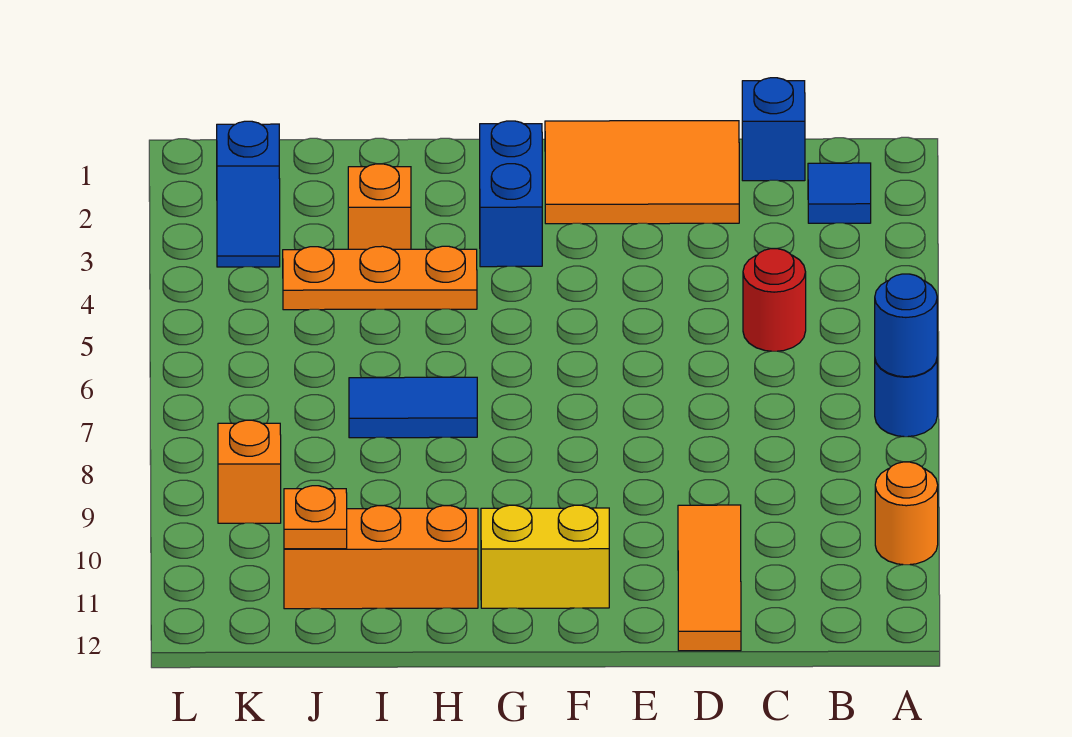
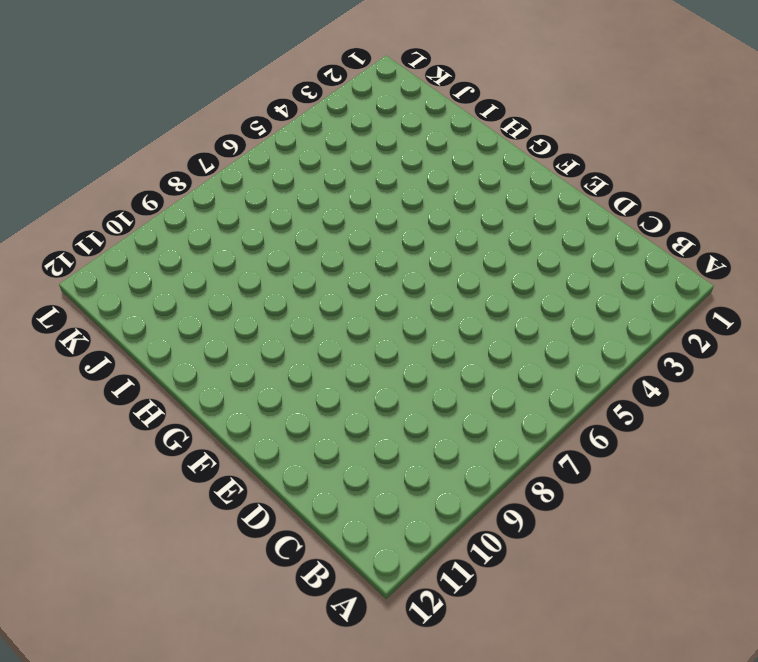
none -> blue 1x1 round brick [875,360,937,437]
none -> orange 1x1 round brick [875,462,938,565]
none -> blue 1x1 tile [808,163,871,223]

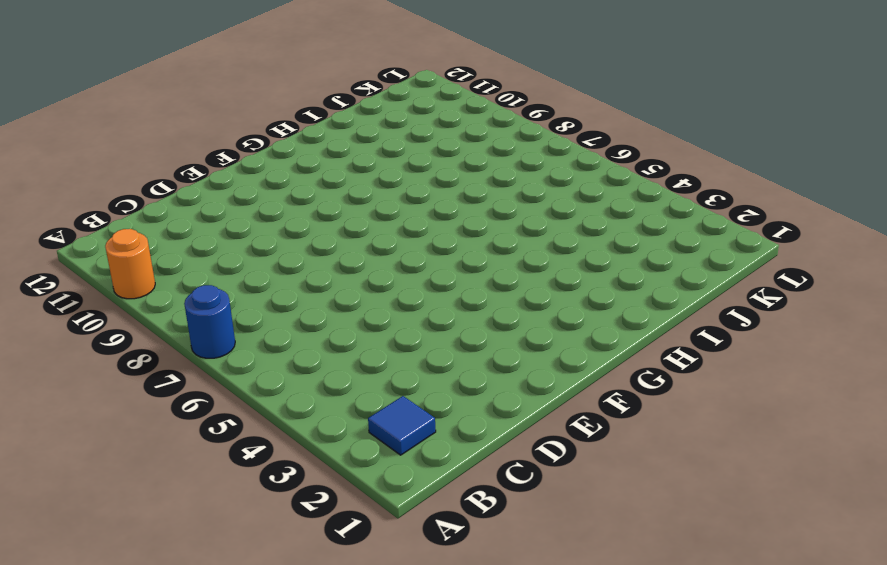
none -> blue 1x1 brick [742,78,805,181]
none -> red 1x1 round brick [743,249,806,351]
none -> orange 2x3 tile [545,121,739,224]

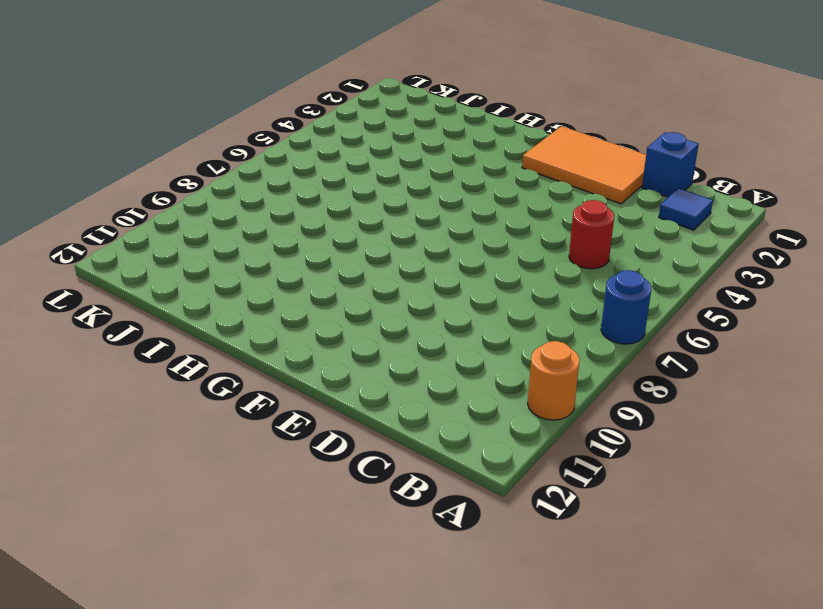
none -> orange 1x3 tile [678,505,741,651]
none -> yellow 1x2 brick [481,505,609,608]
none -> blue 1x2 brick [480,121,542,267]

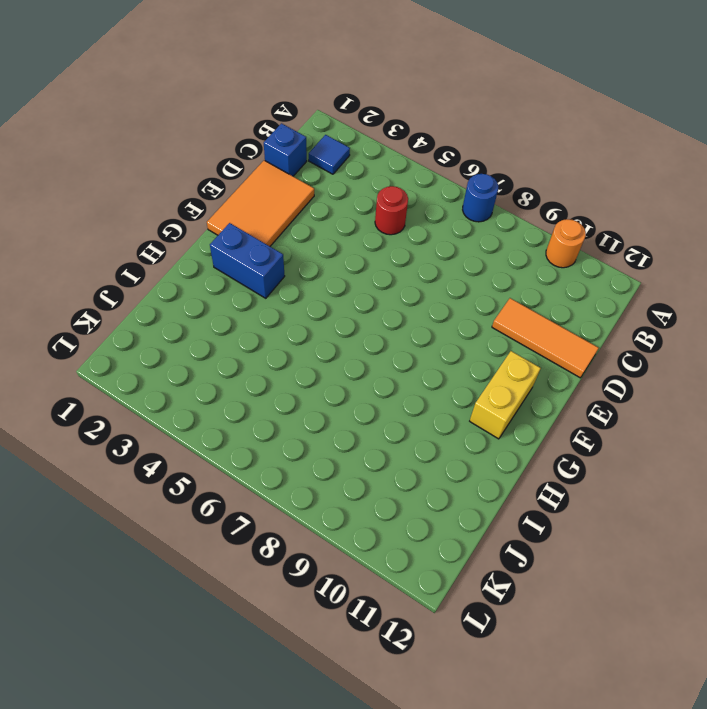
none -> orange 1x3 plate [283,246,477,310]
none -> blue 1x2 tile [349,377,477,438]
none -> orange 1x3 brick [284,506,478,609]

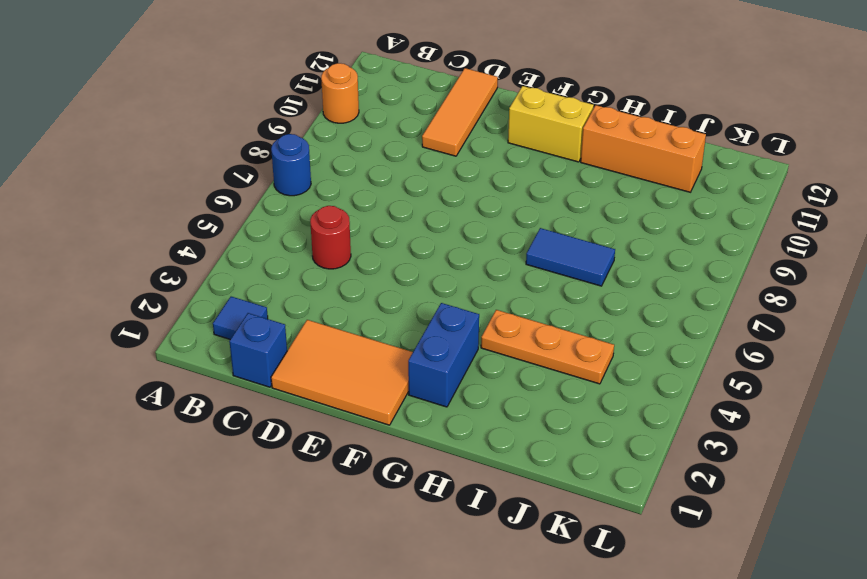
none -> orange 1x1 brick [348,164,411,249]
none -> blue 1x2 slope [217,121,280,267]
none -> orange 1x1 brick [218,420,281,523]

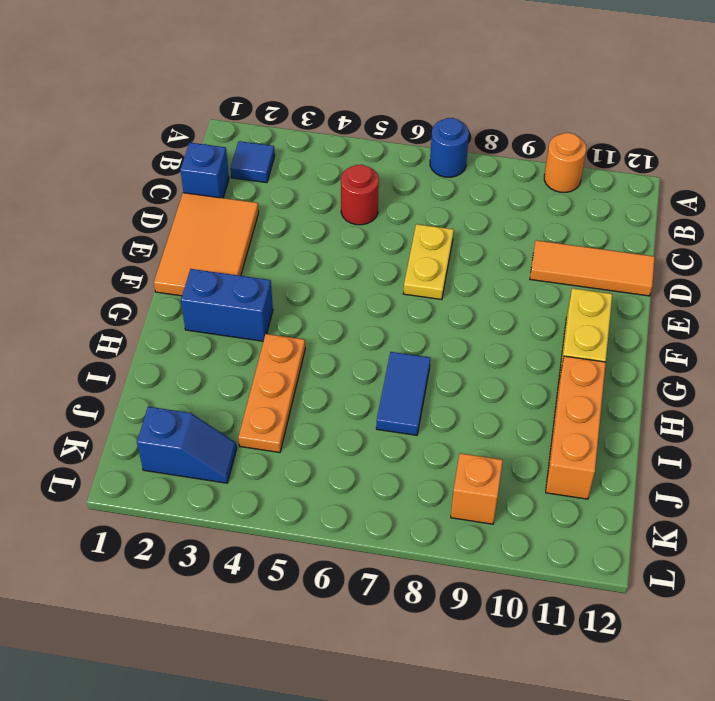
yellow 1x2 plate [404,224,454,300] -> none
none -> orange 1x1 brick [348,164,411,249]
none -> blue 1x1 round brick [875,274,937,377]
none -> orange 1x1 plate [284,486,347,549]

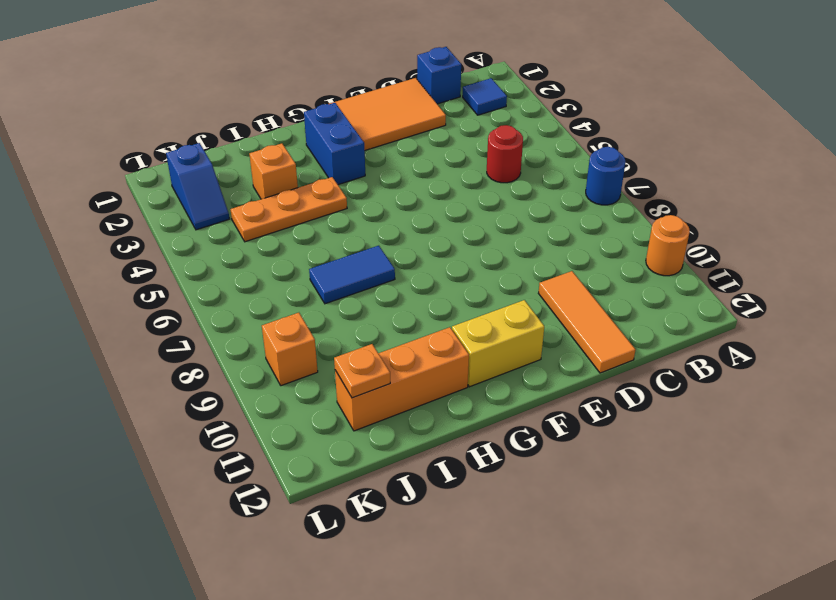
none -> blue 1x1 round brick [875,274,937,377]

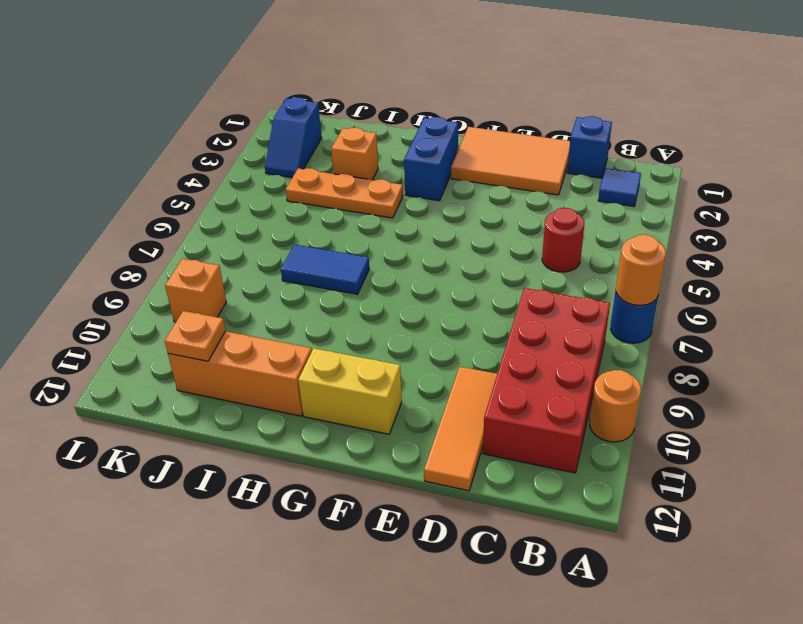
orange 1x1 round brick [616,235,666,305] -> blue 1x1 round brick [875,274,937,377]
red 2x4 brick [483,288,610,473] -> none

